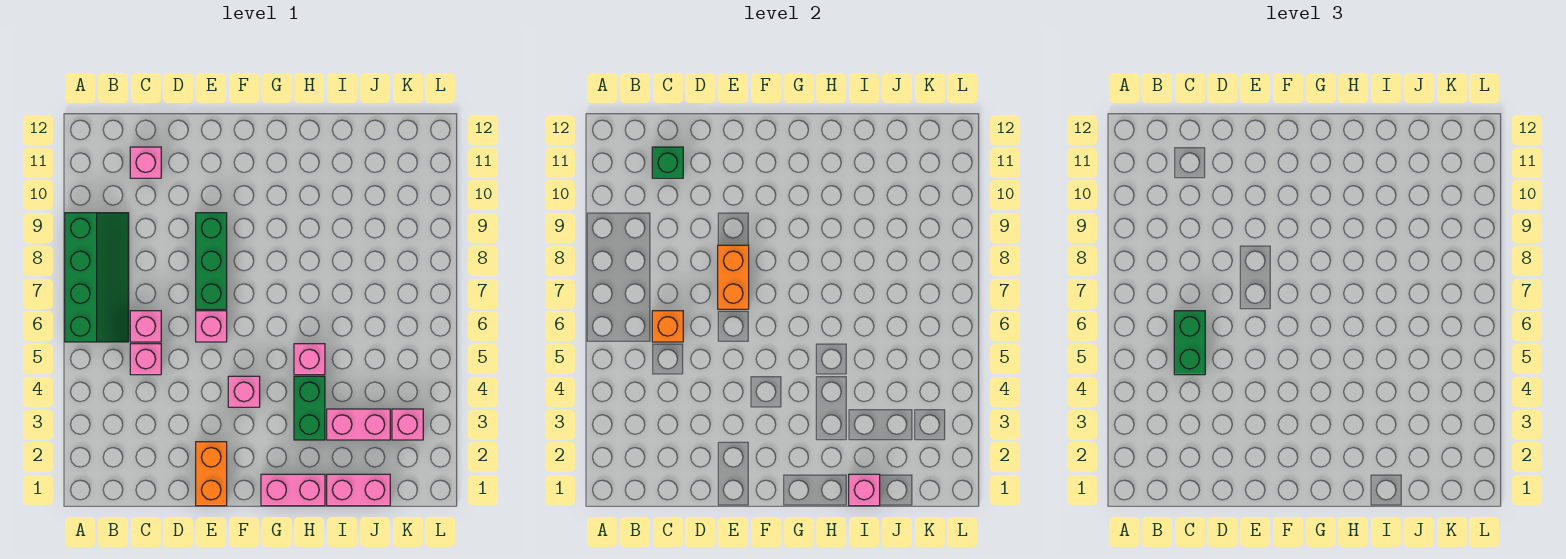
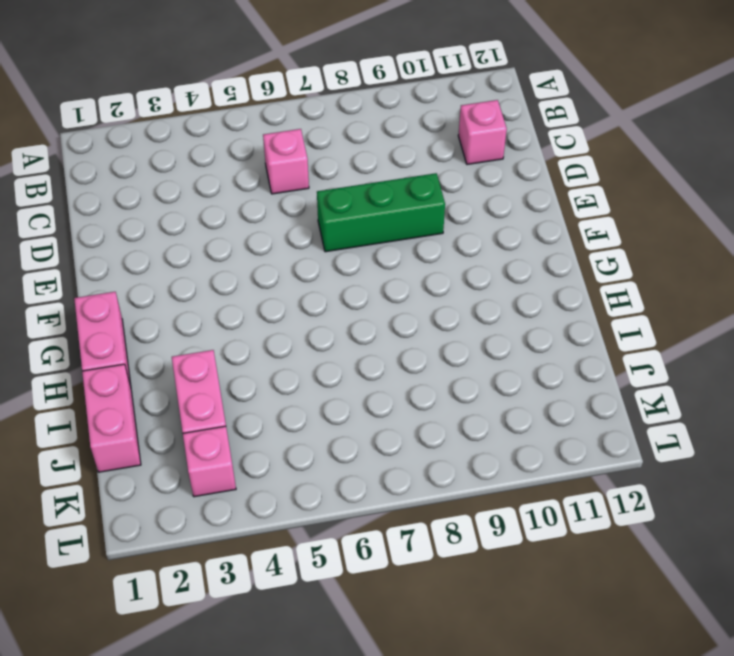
none -> green 2x4 slope [65,213,129,342]
none -> pink 1x1 brick [130,344,161,375]
none -> orange 1x2 brick [196,442,227,506]

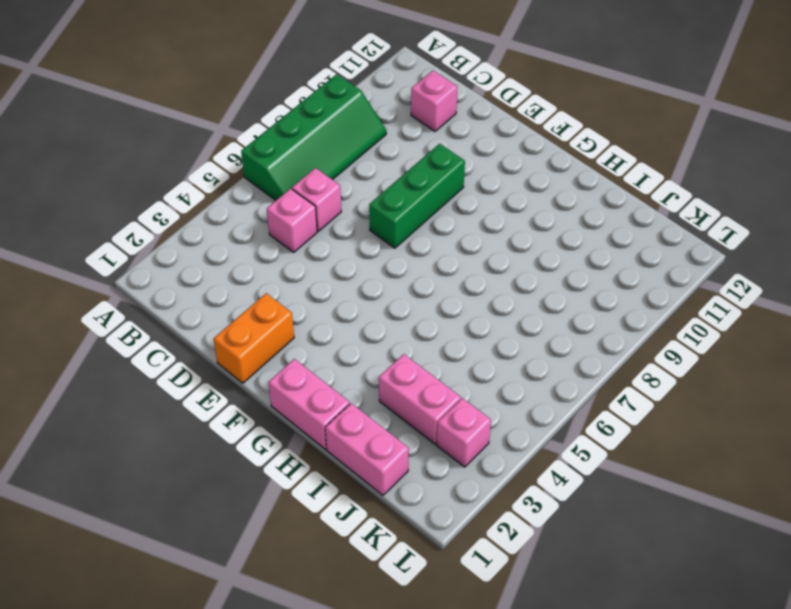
none -> pink 1x1 brick [196,311,227,342]
none -> pink 1x1 brick [228,376,260,407]
none -> green 1x2 brick [294,376,325,440]

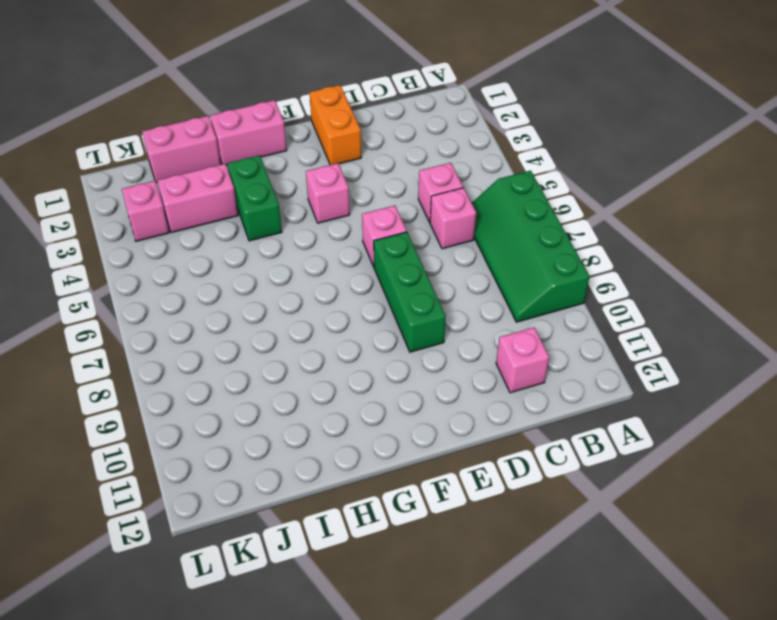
none -> pink 1x1 brick [294,344,325,375]
none -> orange 1x1 brick [652,311,683,342]
none -> green 1x1 brick [652,147,683,178]

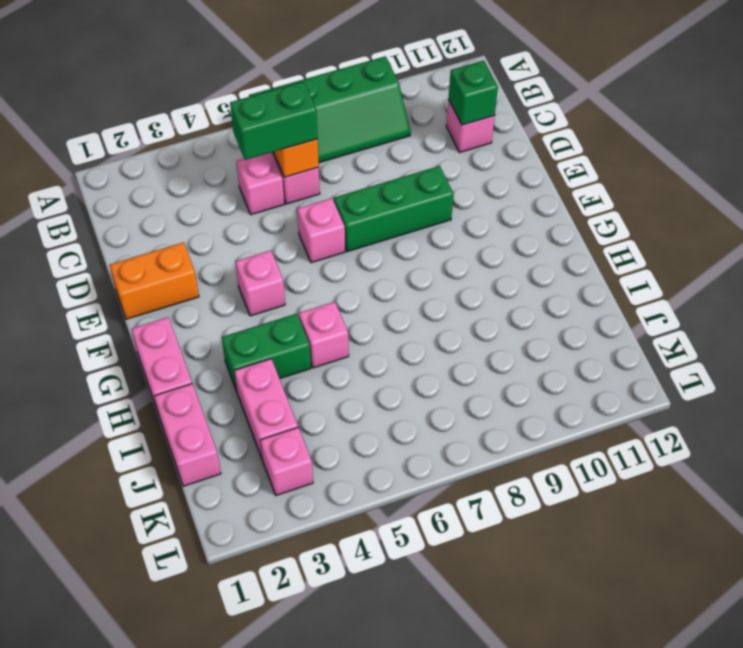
none -> orange 1x2 brick [718,245,749,309]
none -> pink 1x1 brick [849,474,880,506]

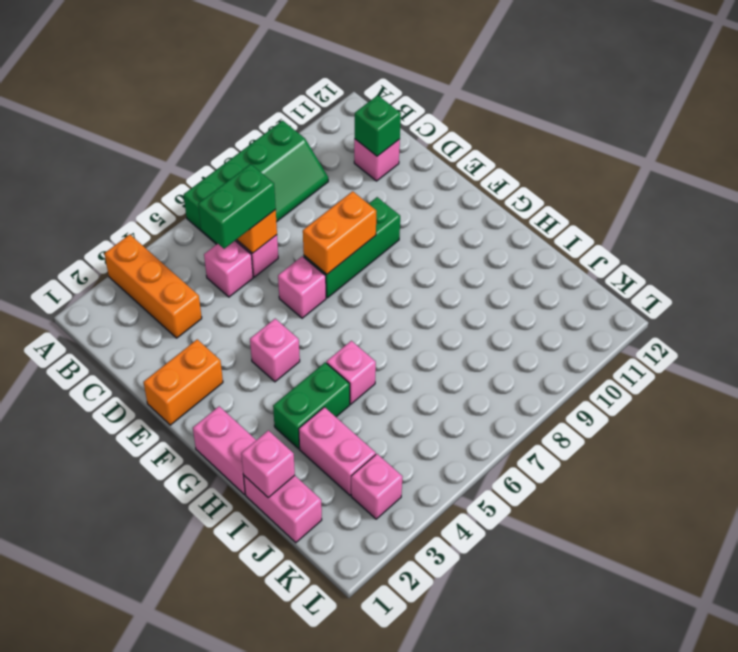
orange 1x3 brick [104,235,202,338] -> none

